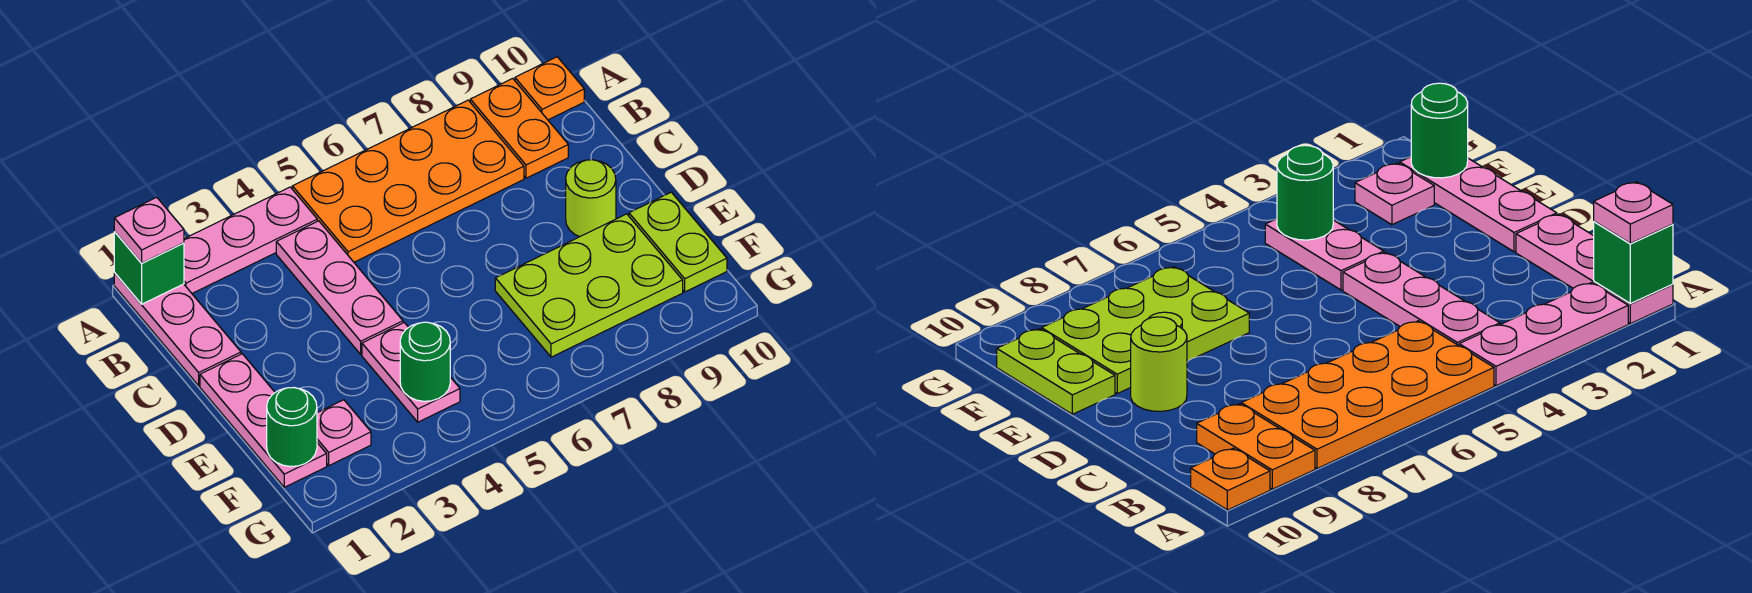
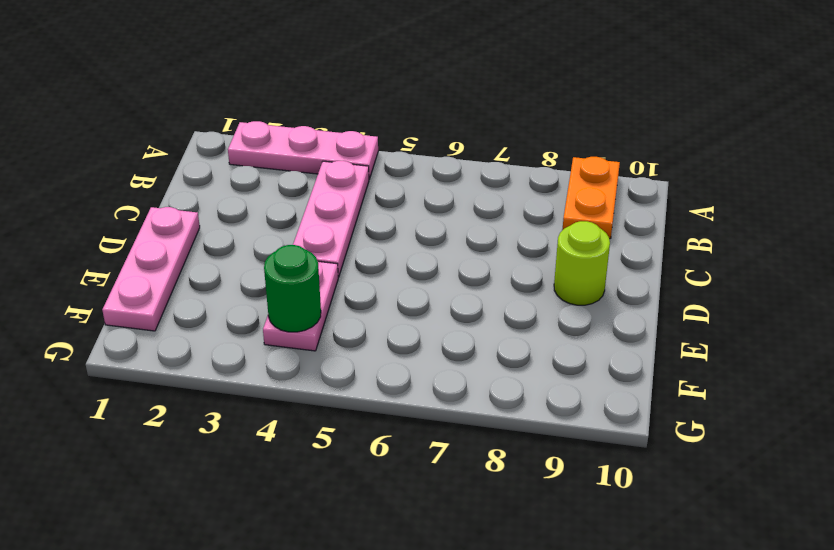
none -> pink 1x3 plate [114,273,241,386]
none -> orange 2x4 plate [292,100,524,262]
none -> orange 1x1 plate [515,57,584,120]

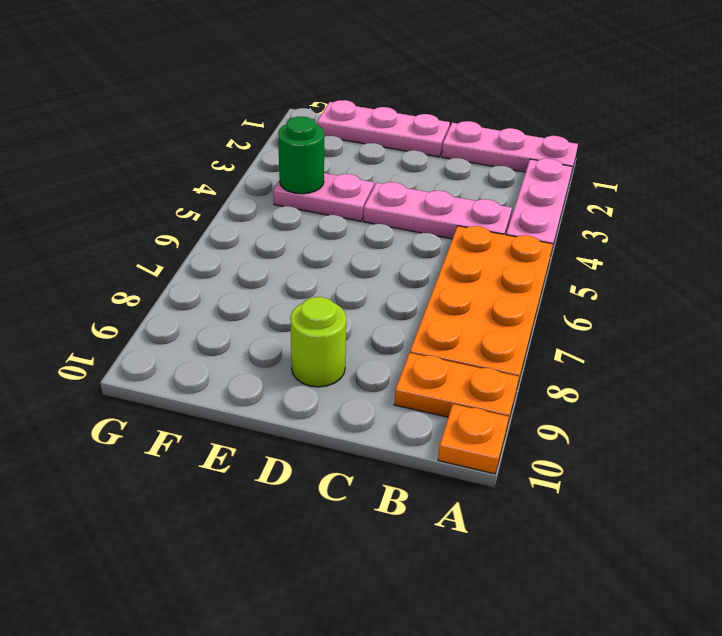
none -> lime 2x3 plate [495,214,683,357]
none -> lime 1x2 plate [629,192,727,292]
none -> pink 1x1 plate [317,400,371,465]

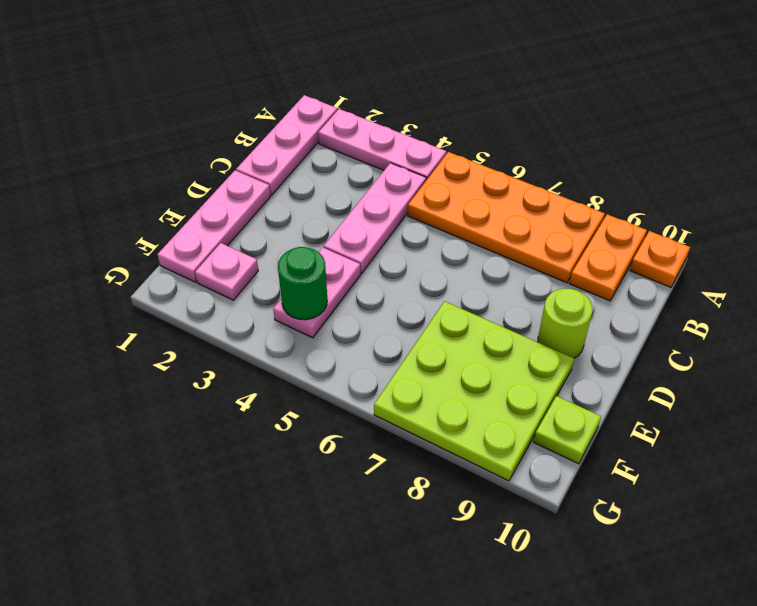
lime 3x3 plate [374,301,574,481] -> lime 2x3 plate [495,214,683,357]
lime 1x1 plate [534,396,601,464] -> lime 1x2 plate [629,192,727,292]
none -> green 1x1 brick [114,232,184,304]
none -> green 1x1 round brick [267,387,317,467]
none -> pink 1x1 plate [114,197,184,263]

